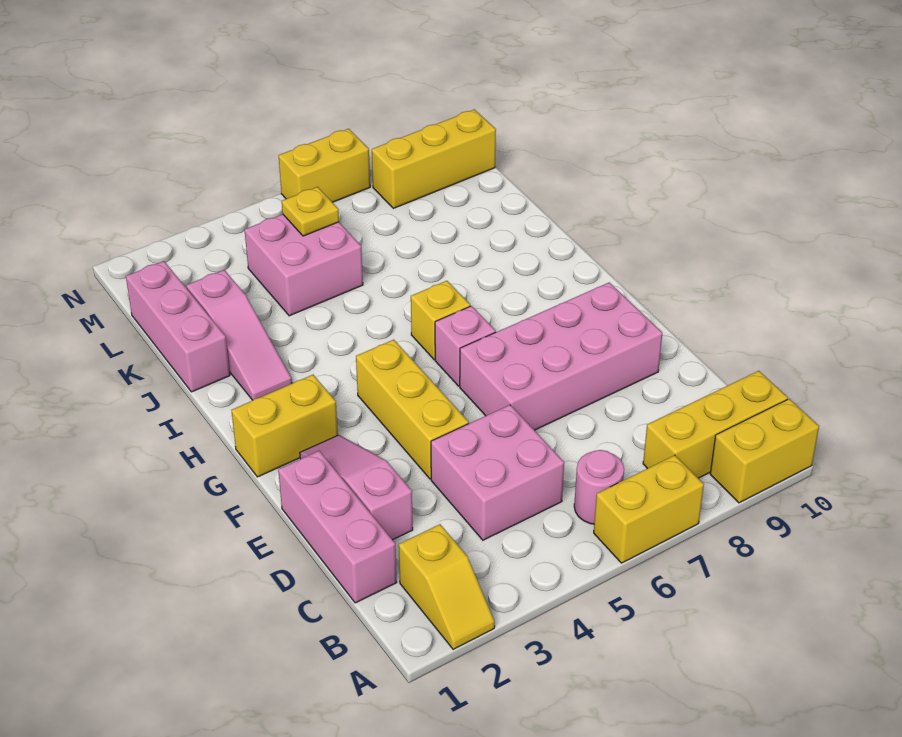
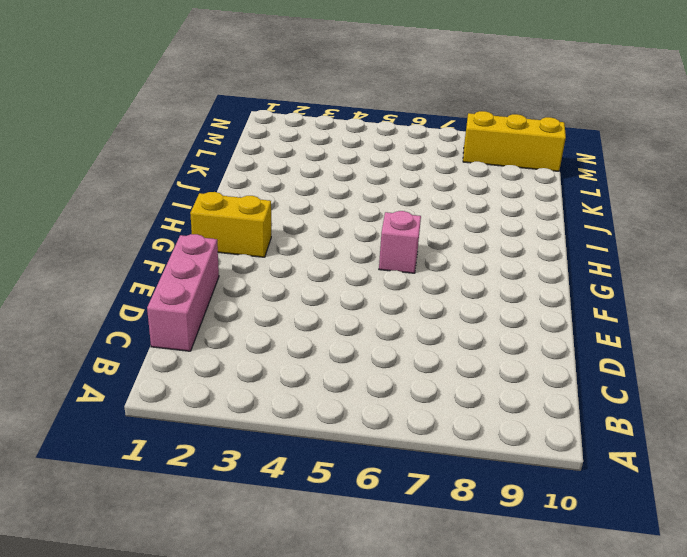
none -> yellow 1x2 slope [399,524,495,649]
none -> yellow 1x2 brick [594,455,704,563]
none -> yellow 1x2 brick [710,399,819,503]

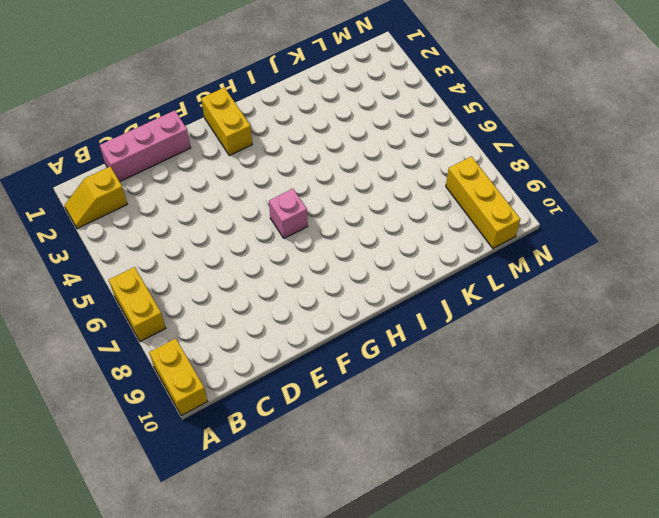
none -> pink 1x1 round brick [574,450,624,524]
none -> yellow 1x3 brick [643,371,788,478]
none -> pink 2x2 brick [431,405,564,540]

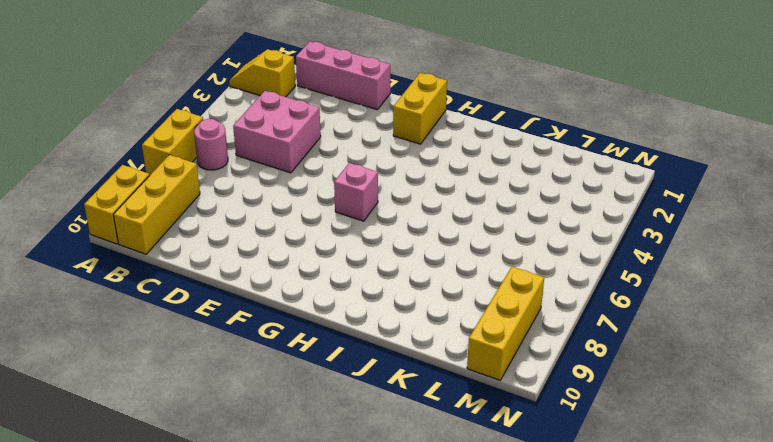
none -> pink 1x3 slope [300,435,413,540]
none -> yellow 1x3 brick [356,340,469,479]
none -> pink 2x4 brick [460,283,662,430]

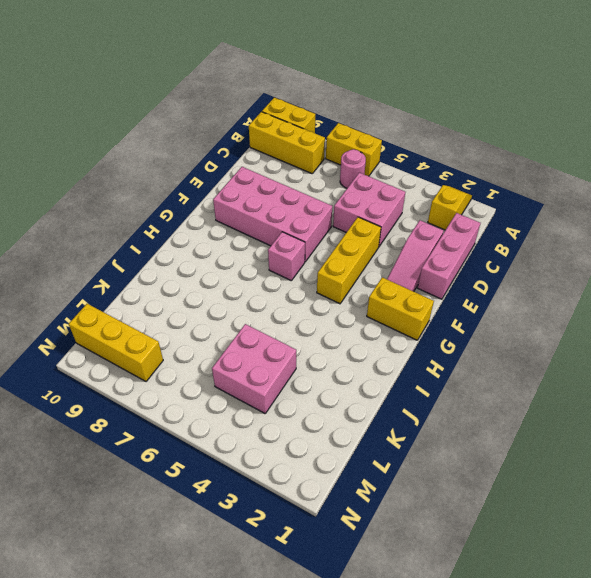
none -> yellow 1x1 brick [411,281,470,360]
none -> pink 1x3 slope [186,270,292,400]
none -> pink 1x3 brick [126,261,230,392]

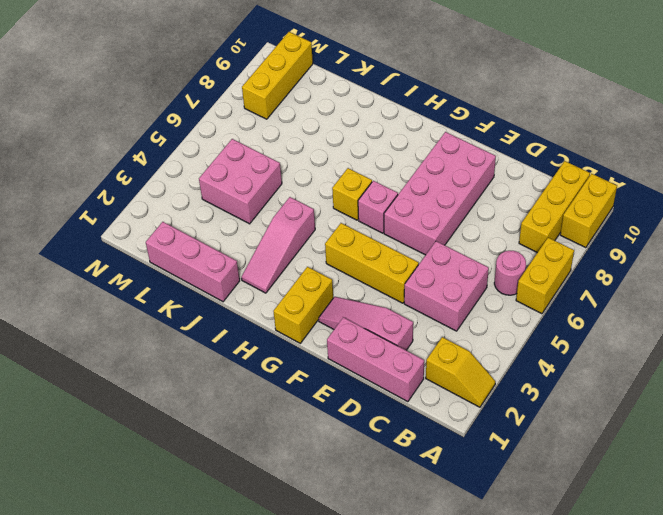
pink 1x3 slope [241,197,315,293] -> pink 1x3 slope turned to [186,270,292,400]
none -> yellow 1x2 brick [279,129,370,202]
none -> yellow 1x1 plate [282,187,339,236]

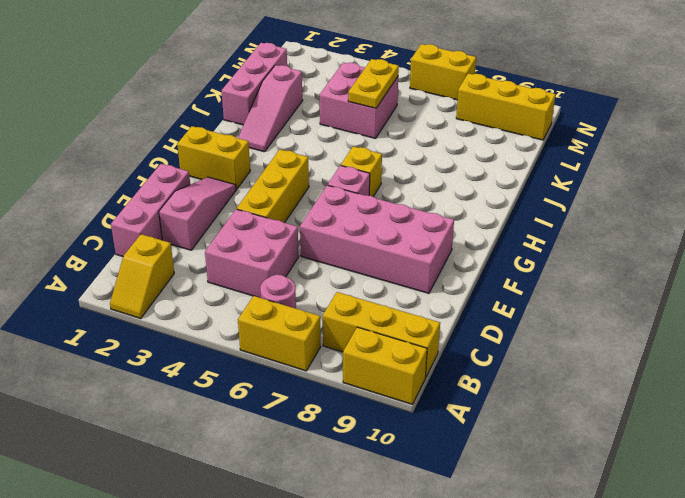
yellow 1x2 plate [348,59,399,108] -> yellow 1x1 plate [282,187,339,236]

